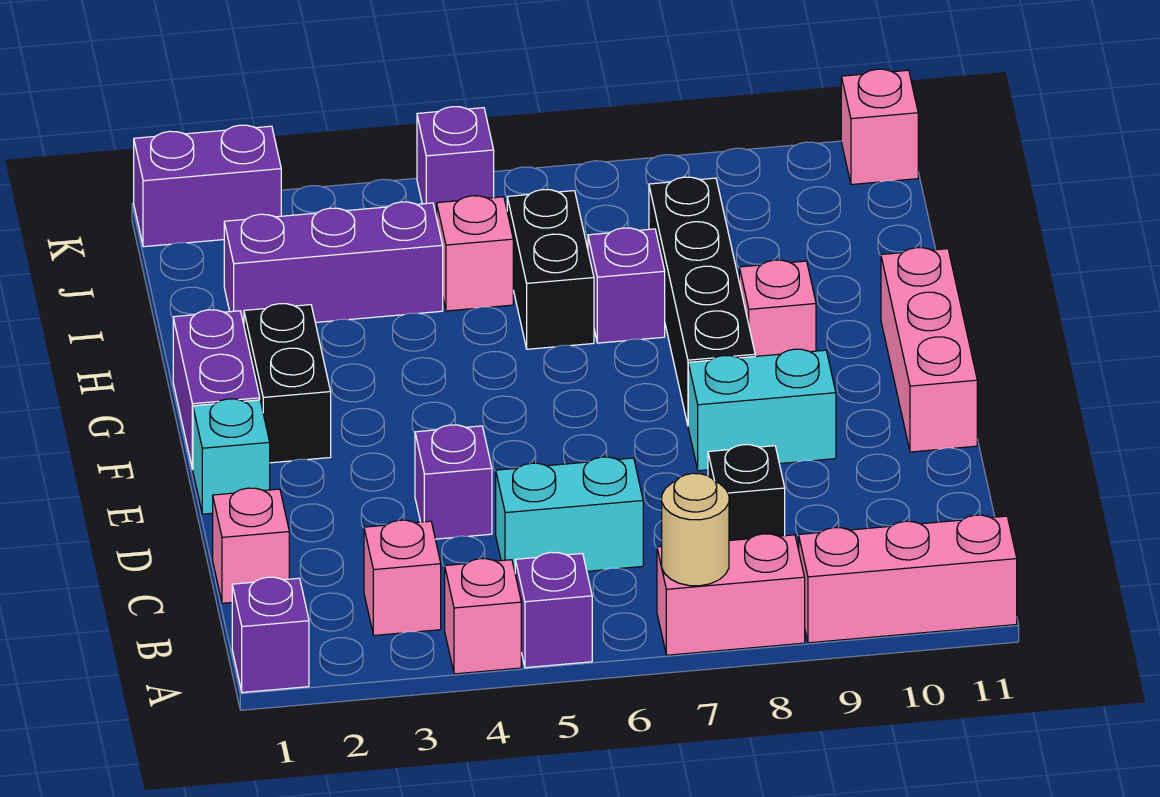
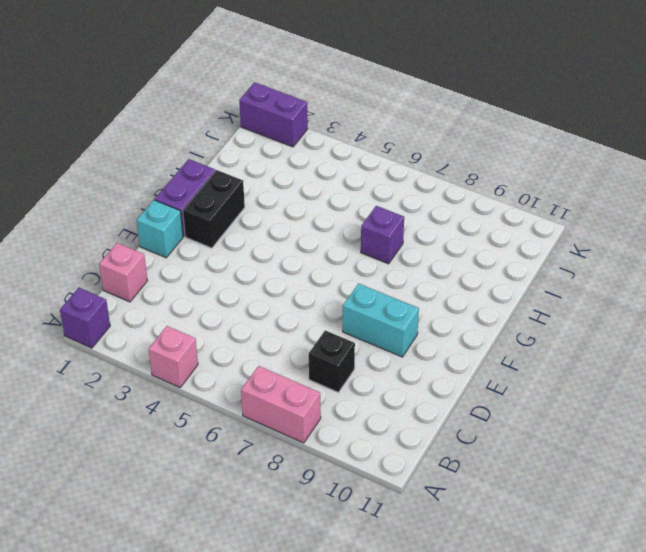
none -> purple 1x1 brick [515,552,592,668]
none -> pink 1x3 brick [799,515,1017,643]
none -> pink 1x1 brick [364,520,441,635]

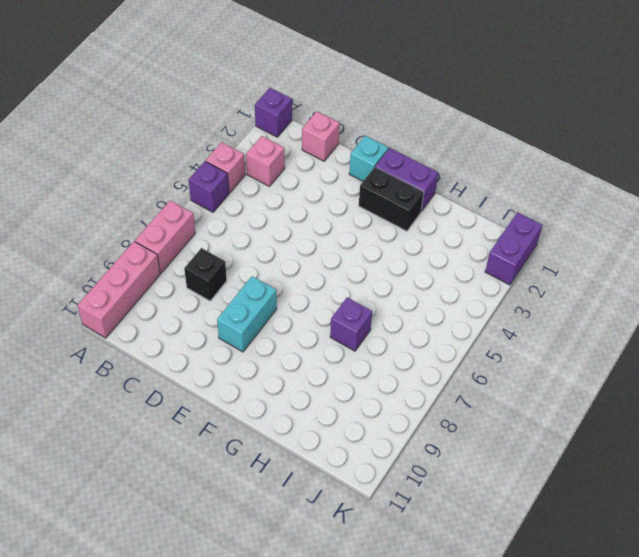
none -> cyan 1x2 brick [496,457,643,571]
none -> purple 1x1 brick [415,425,492,539]
none -> pink 1x3 brick [881,248,977,452]

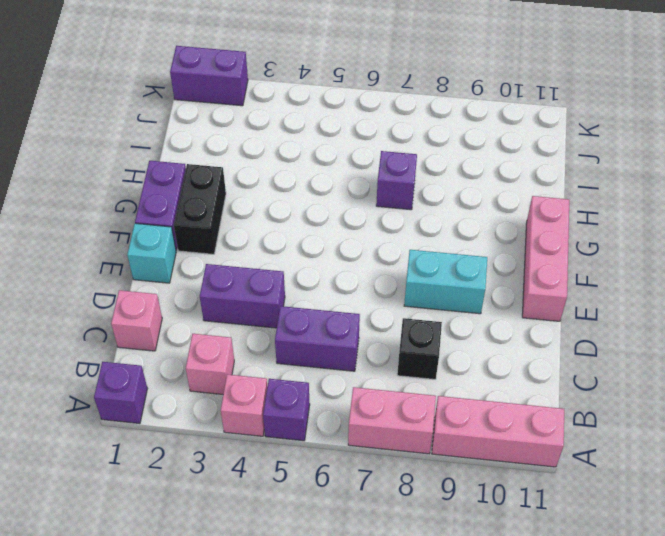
purple 1x2 brick [275,306,360,371] -> cyan 1x2 brick [496,457,643,571]
purple 1x2 brick [200,264,285,328] -> purple 1x1 brick [415,425,492,539]
none -> black 1x4 brick [649,177,755,425]
none -> pink 1x1 brick [739,260,816,356]
none -> black 1x2 brick [507,190,594,349]

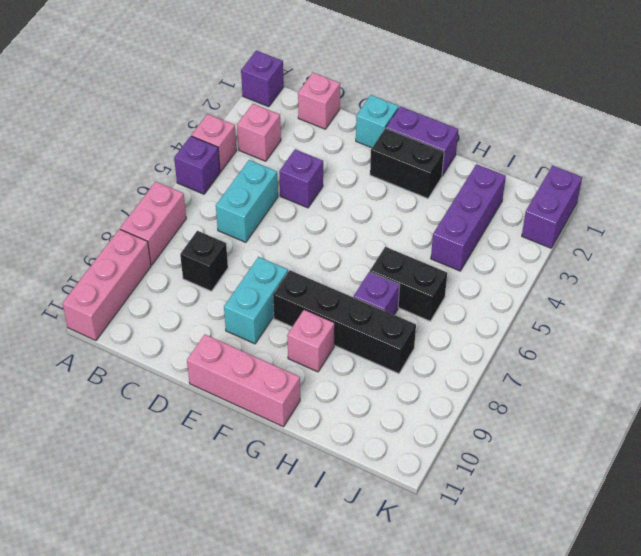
none -> pink 1x1 brick [437,196,513,311]
none -> purple 1x1 brick [417,107,494,218]
none -> pink 1x1 brick [841,69,918,185]

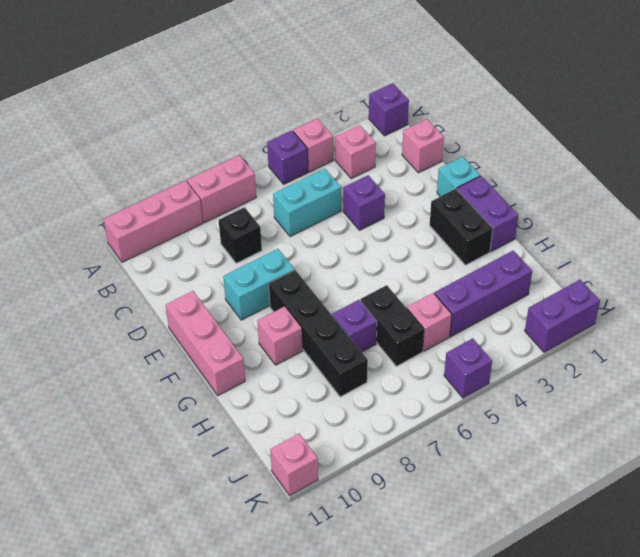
none -> tan 1x1 round brick [662,473,729,586]

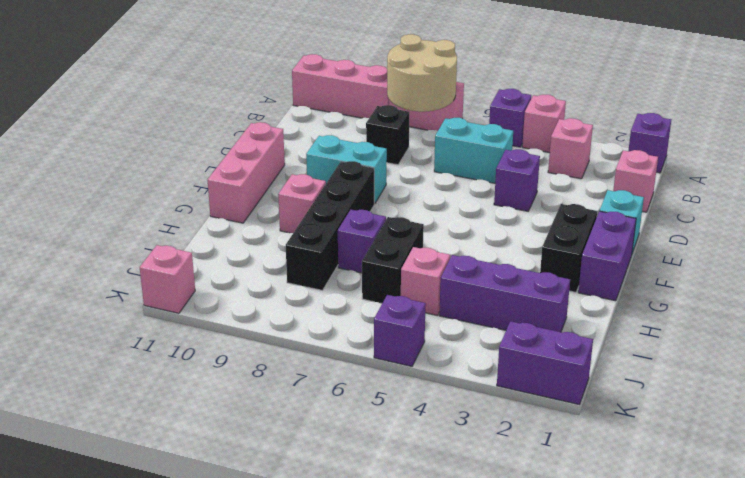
tan 2x2 round brick [387,34,457,112] -> tan 1x1 round brick [662,473,729,586]

